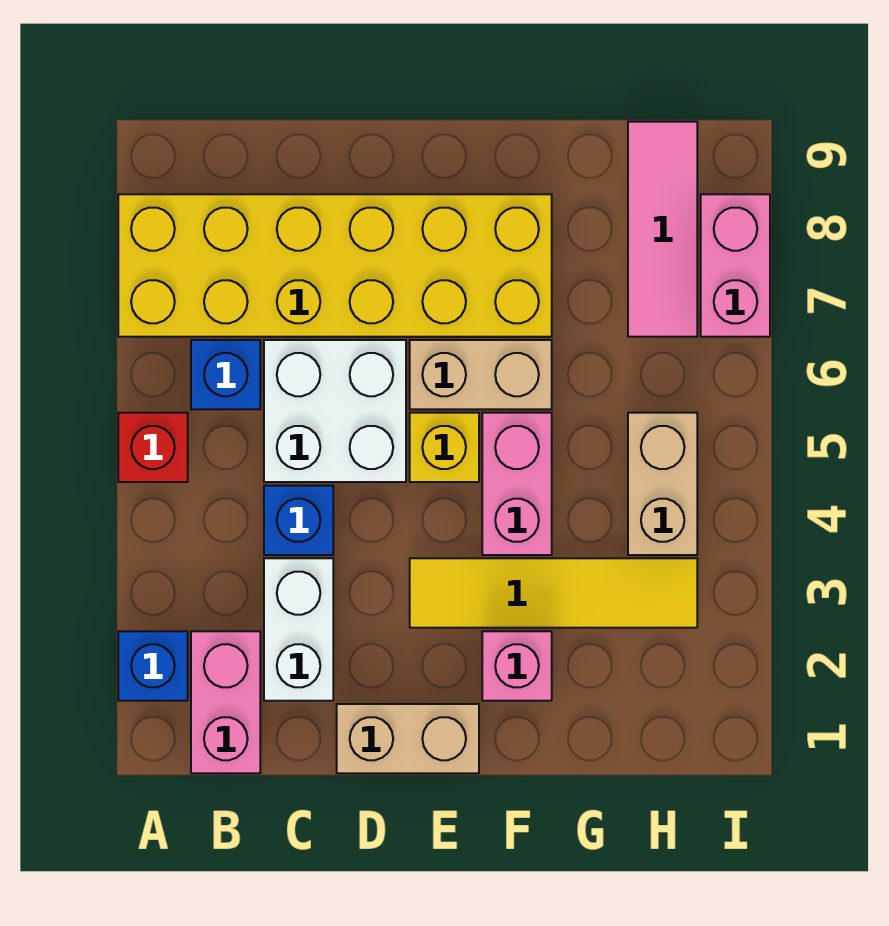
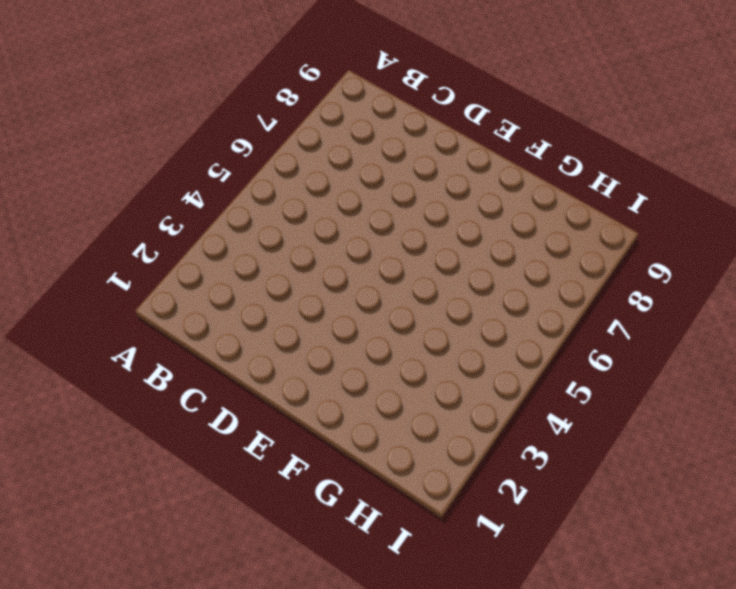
none -> blue 1x1 brick [118,631,188,701]
none -> red 1x1 brick [118,413,188,482]
none -> yellow 2x6 brick [118,194,552,337]

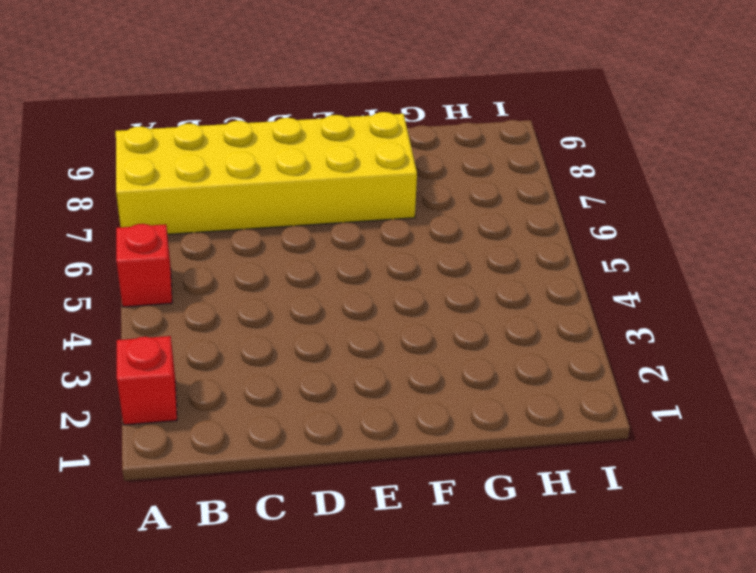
red 1x1 brick [117,336,177,425] -> blue 1x1 brick [118,631,188,701]
none -> pink 1x2 brick [191,631,260,773]
none -> blue 1x1 brick [191,340,260,409]
none -> white 1x2 brick [264,558,333,701]

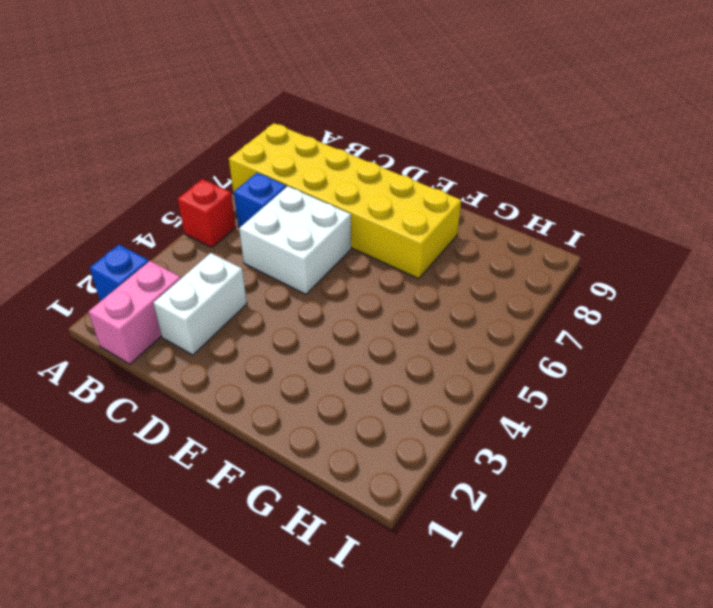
none -> blue 1x1 brick [264,486,333,555]
none -> tan 1x2 brick [337,704,479,773]
none -> yellow 1x4 tile [410,558,697,628]

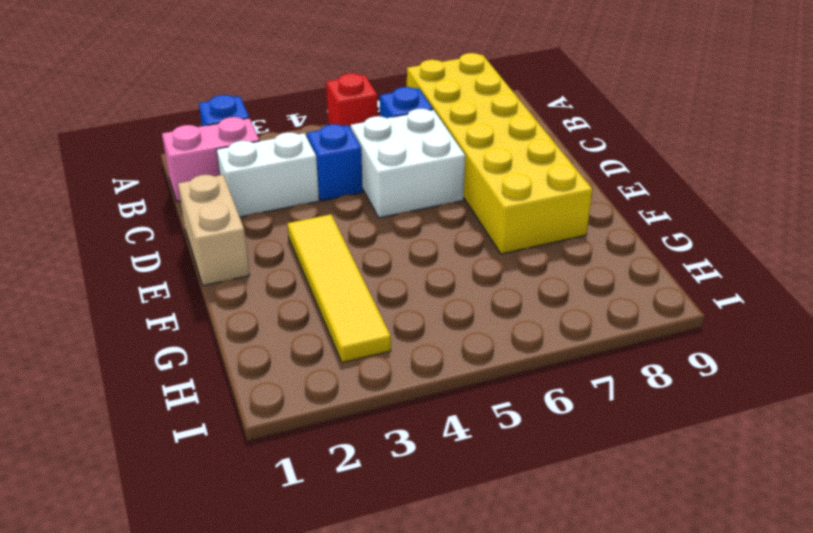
none -> yellow 1x1 brick [410,413,479,482]
none -> tan 1x2 brick [410,340,552,409]
none -> pink 1x1 brick [482,631,552,701]

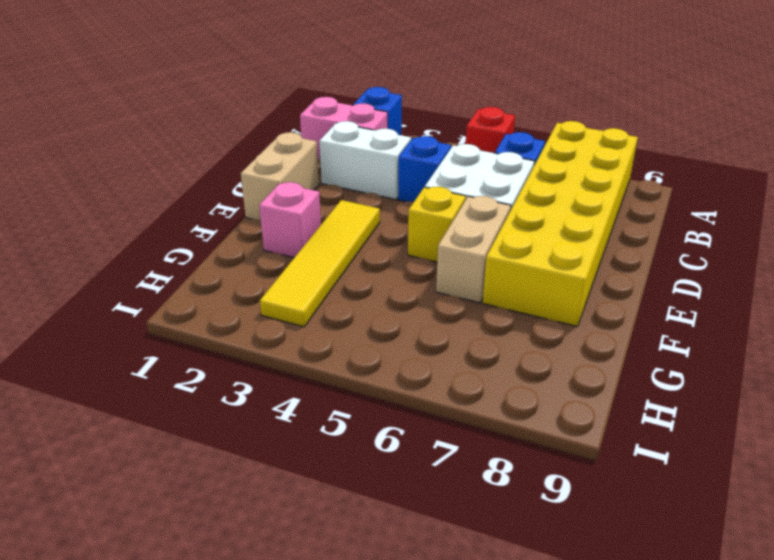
none -> pink 1x2 brick [482,413,552,555]
none -> tan 1x2 brick [628,413,697,555]
none -> pink 1x3 tile [628,122,697,337]

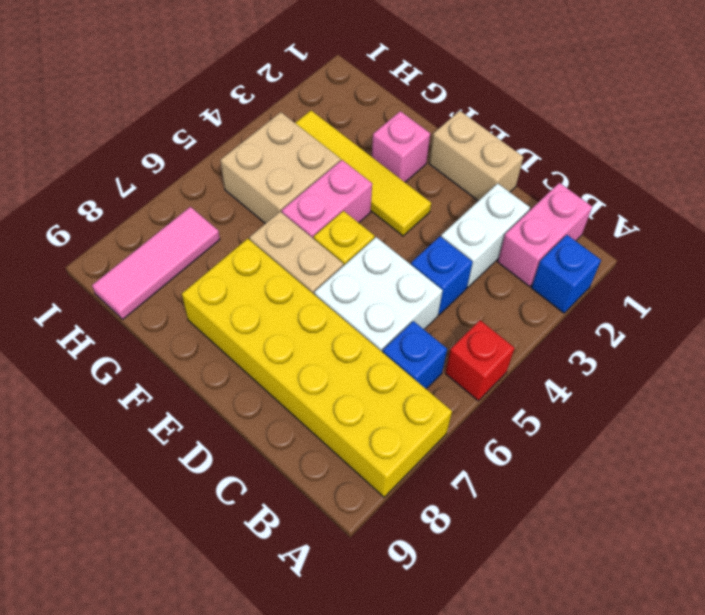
tan 2x2 brick [220,112,341,224] -> tan 1x2 brick [628,413,697,555]
none -> pink 1x2 brick [701,194,770,337]

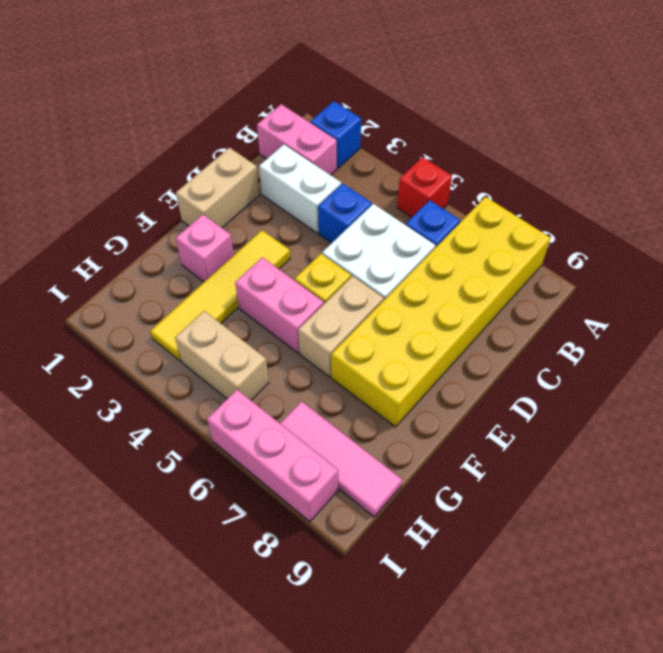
pink 1x3 brick [207,390,338,522] -> pink 1x2 brick [701,194,770,337]

